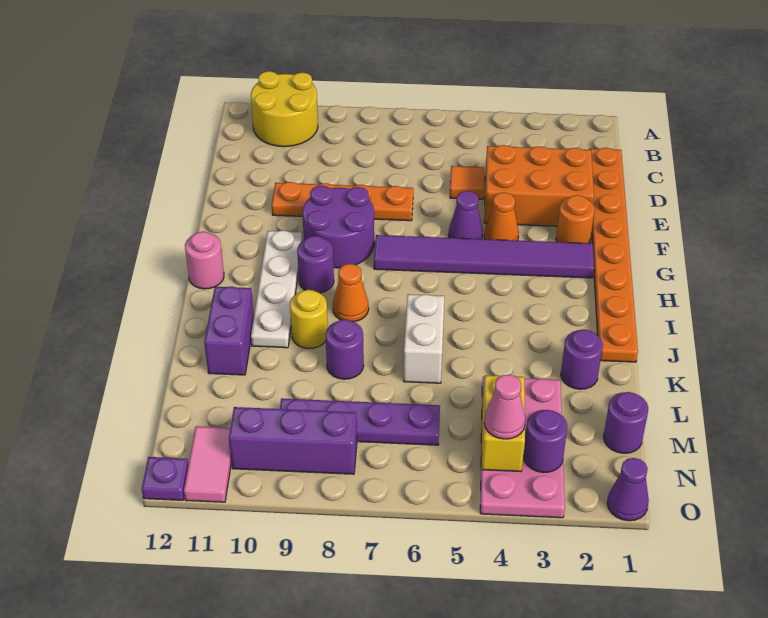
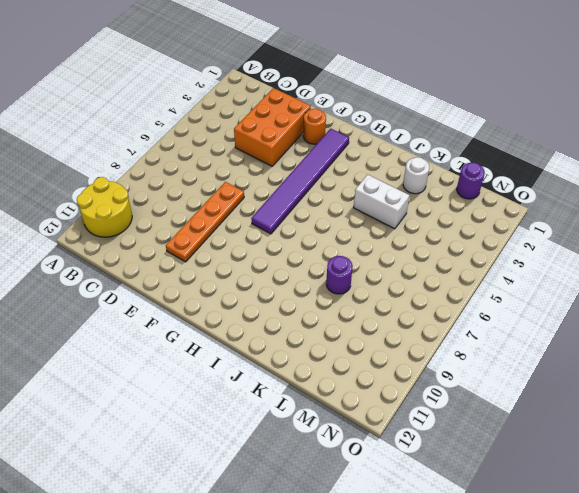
white 1x2 brick [354,174,410,229] -> white 1x2 brick moved to [404,294,444,383]
white 1x1 round brick [403,157,429,194] -> purple 1x1 round brick [561,329,603,389]
none -> orange 1x8 plate [589,148,638,362]
none -> orange 1x1 tile [450,166,484,199]
none -> orange 1x1 cone [484,192,519,241]

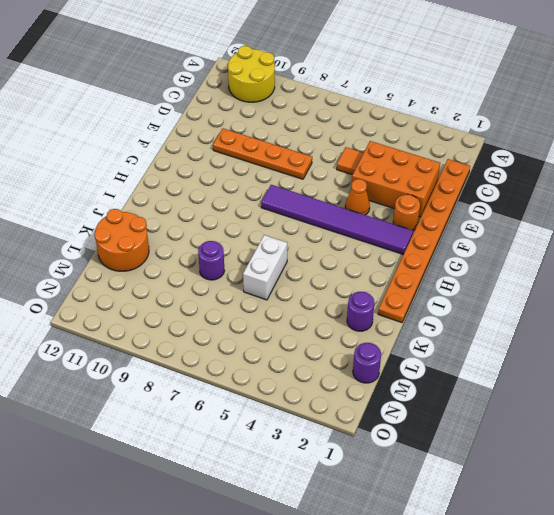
orange 2x2 round brick [94,209,149,271] -> purple 1x2 brick [204,287,254,375]
none -> purple 1x1 cone [448,191,483,239]
none -> purple 2x2 round brick [302,186,374,268]
none -> white 1x4 plate [251,230,302,348]

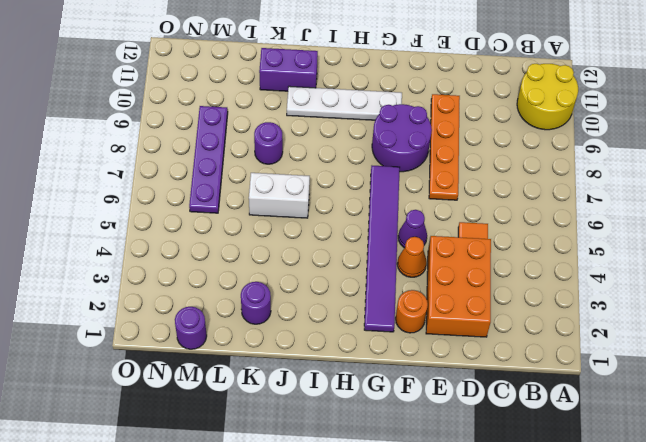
none -> orange 1x8 plate [589,148,638,362]
none -> purple 1x1 round brick [297,236,334,293]
none -> pink 1x1 round brick [185,231,224,289]

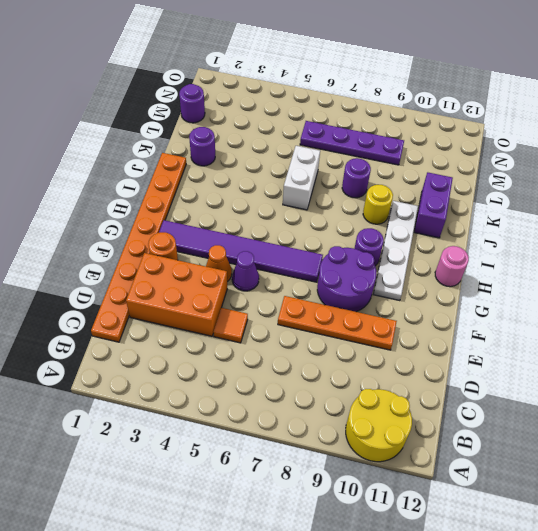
none -> orange 1x1 cone [333,264,369,322]
none -> pink 2x4 plate [480,377,565,518]
none -> purple 1x3 brick [229,407,357,474]

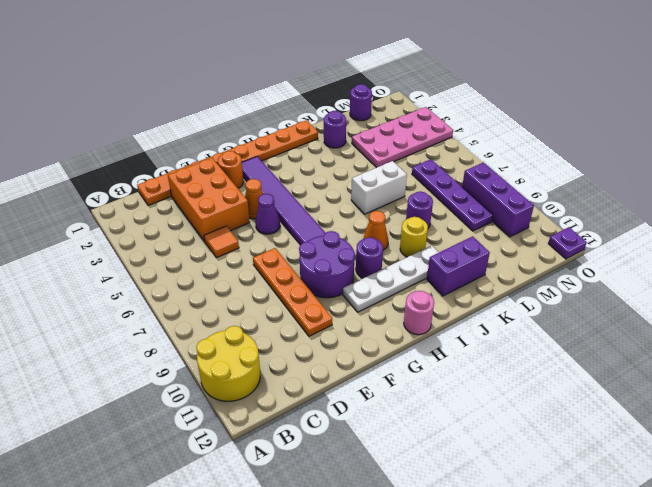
none -> pink 1x2 tile [184,426,232,502]
none -> purple 1x1 cone [607,458,649,521]
none -> yellow 1x2 brick [482,375,525,472]

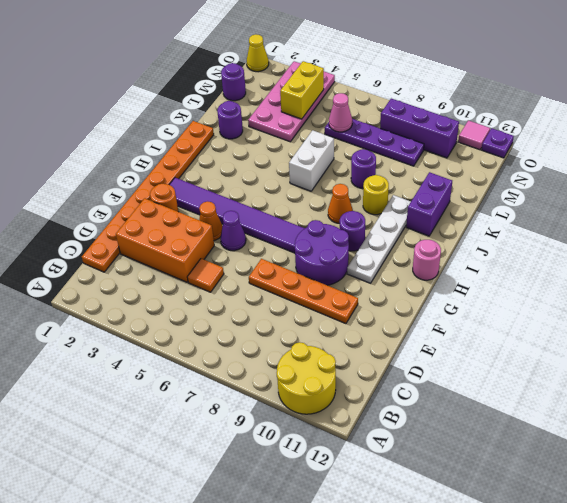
pink 1x1 cone [329,93,352,132] -> pink 1x1 cone moved to [484,374,525,439]
yellow 1x1 cone [247,34,269,72] -> purple 1x1 cone [607,458,649,521]
pink 1x1 tile [458,120,490,150] -> pink 1x2 tile [184,426,232,502]
none -> purple 1x1 round brick [524,410,568,473]

